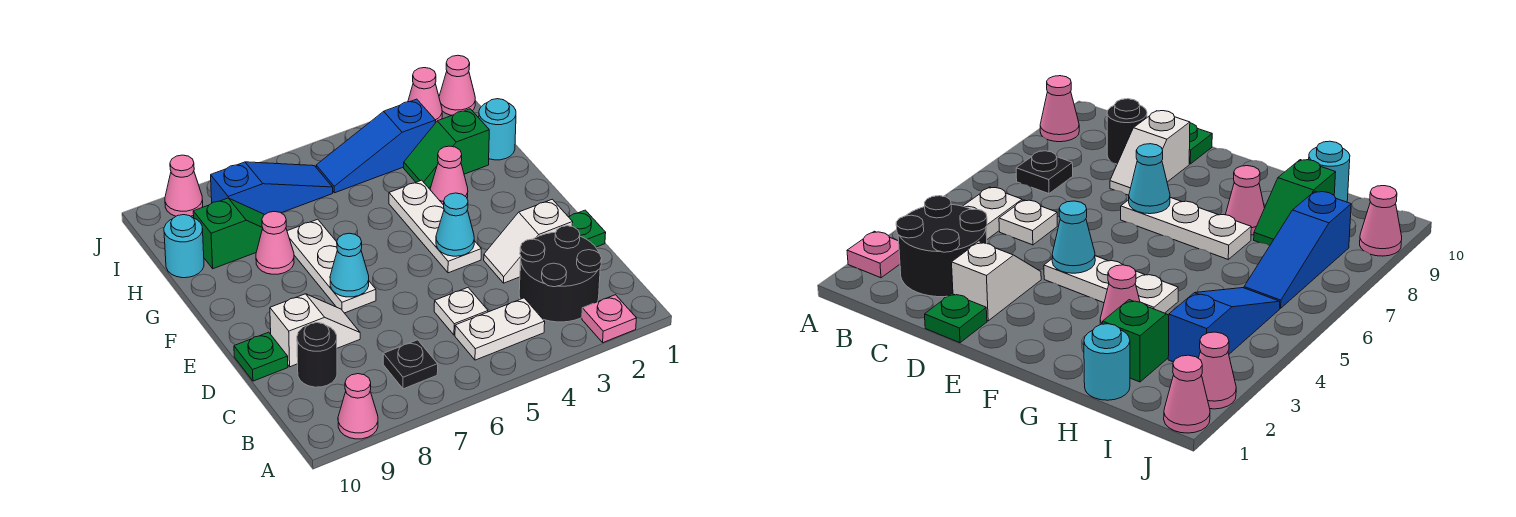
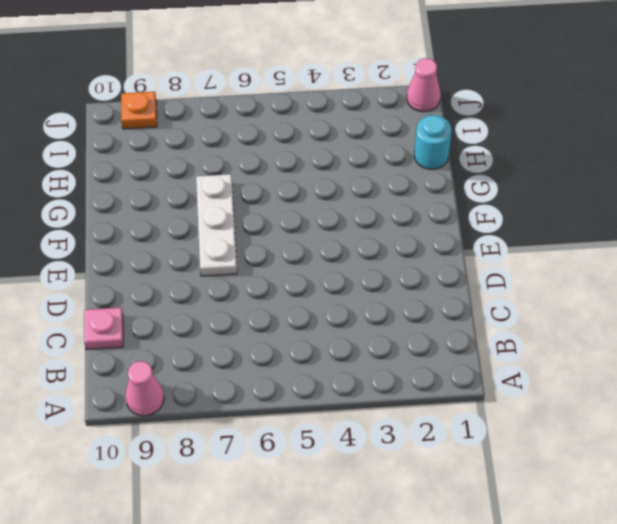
pink 1x1 plate [84,308,123,350] -> pink 1x1 plate moved to [582,295,636,343]
orange 1x1 plate [121,92,157,129] -> pink 1x1 cone [165,155,203,216]
none -> black 2x2 round brick [519,226,602,322]
none -> white 1x2 plate [455,298,545,360]
none -> black 1x1 plate [383,340,438,389]

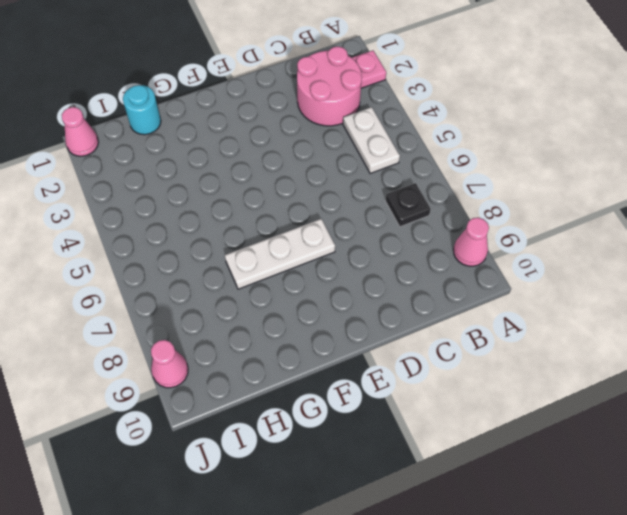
pink 2x2 round brick [297,46,362,126] -> black 2x2 round brick [519,226,602,322]
none -> white 1x1 plate [434,288,488,335]
none -> black 1x1 round brick [297,323,337,387]
none -> green 1x1 plate [569,210,606,247]

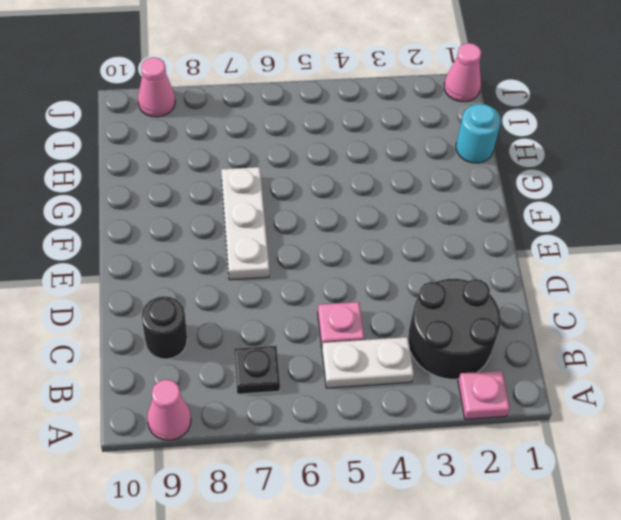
pink 1x1 plate [318,302,364,347] -> white 1x1 plate [434,288,488,335]
none -> green 1x1 plate [569,210,606,247]
none -> white 1x2 slope [484,199,573,283]
none -> white 1x2 slope [270,294,360,367]

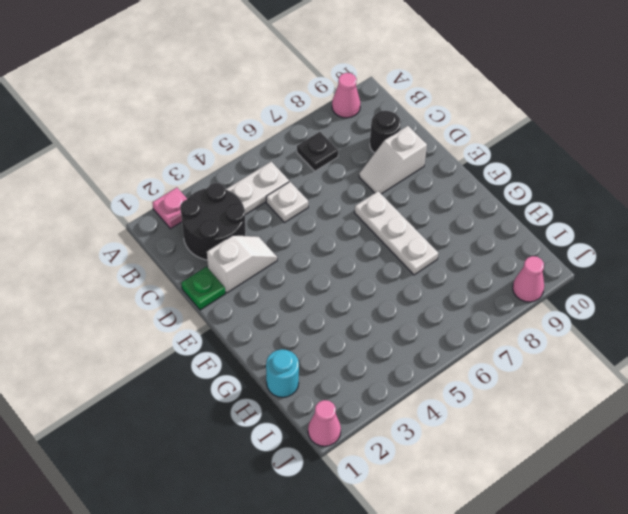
none -> green 1x1 plate [234,332,288,381]
none -> white 1x3 plate [389,180,481,273]
none -> pink 1x1 cone [430,146,468,205]

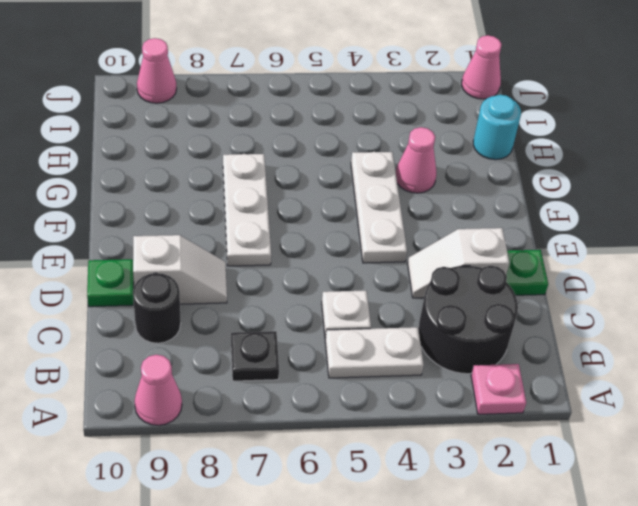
none -> pink 1x1 cone [256,211,294,274]
none -> green 1x2 slope [404,109,489,188]
none -> green 1x2 slope [193,198,264,269]

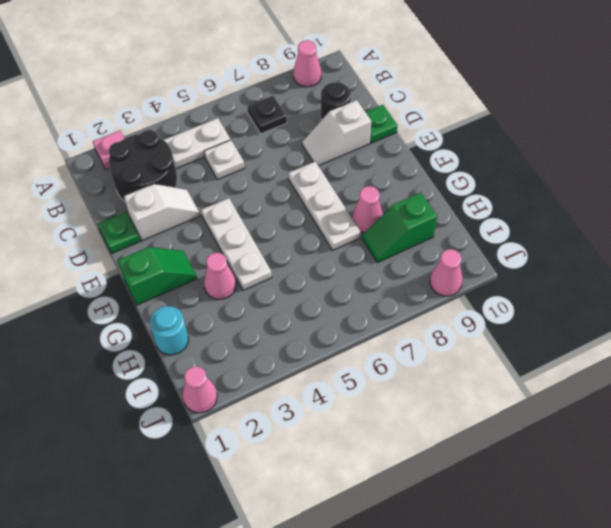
green 1x2 slope [118,247,197,305] -> green 1x2 slope moved to [404,109,489,188]
none -> cyan 1x1 round brick [164,215,204,278]
none -> blue 1x3 slope [316,99,436,193]
none -> blue 1x3 slope [211,162,333,215]

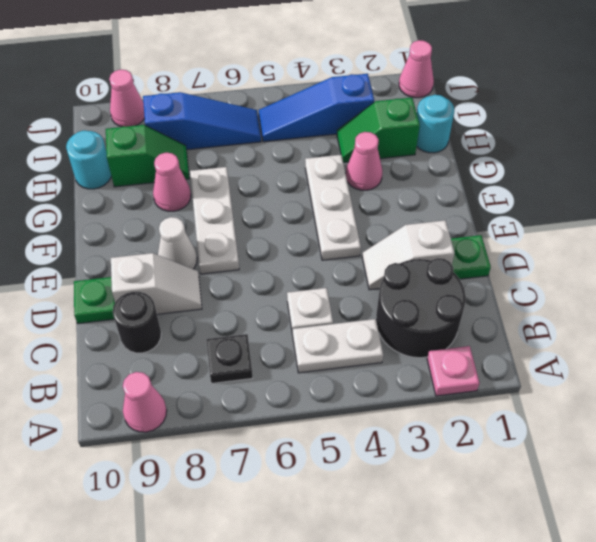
white 1x1 cone [158,217,197,269] -> none
none -> pink 1x1 cone [408,68,442,123]
none -> cyan 1x1 cone [436,193,474,256]
none -> cyan 1x1 cone [330,233,369,297]

